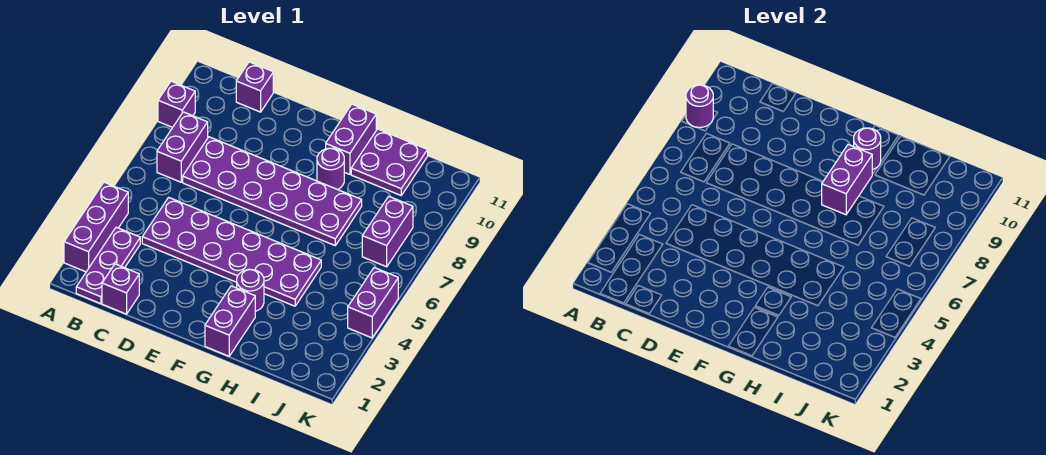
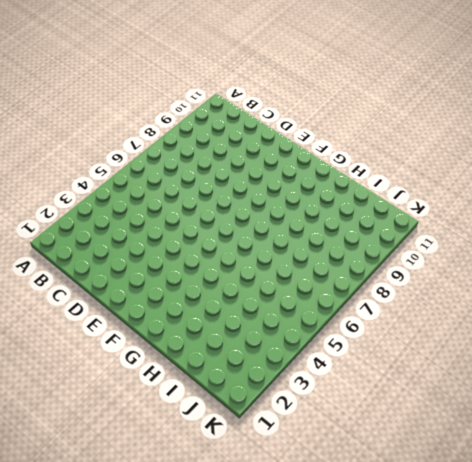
none -> purple 1x3 brick [64,182,128,272]
none -> purple 1x1 brick [158,81,195,127]
none -> purple 1x3 plate [76,227,140,304]

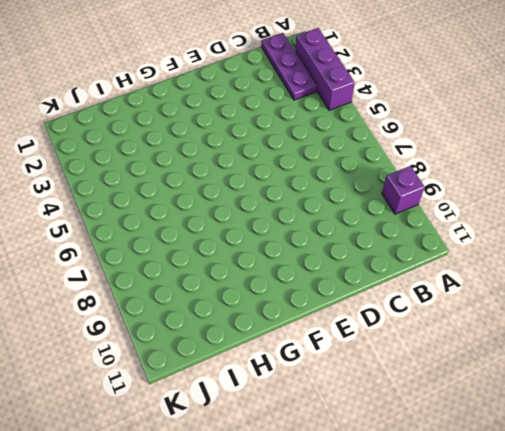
none -> purple 1x2 brick [157,112,208,182]
none -> purple 1x1 brick [102,264,139,314]
none -> purple 2x6 plate [142,197,321,306]

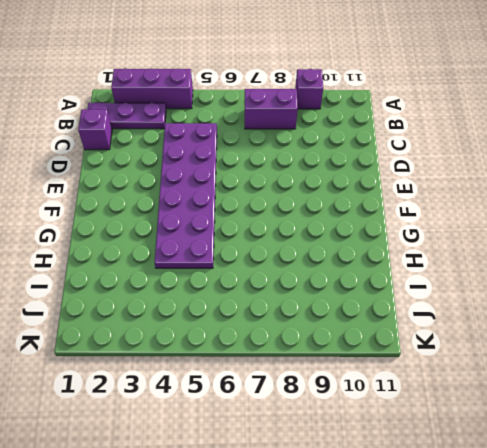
none -> purple 2x6 plate [183,137,362,245]
none -> purple 1x1 brick [236,62,273,112]
none -> purple 1x2 brick [205,286,255,356]

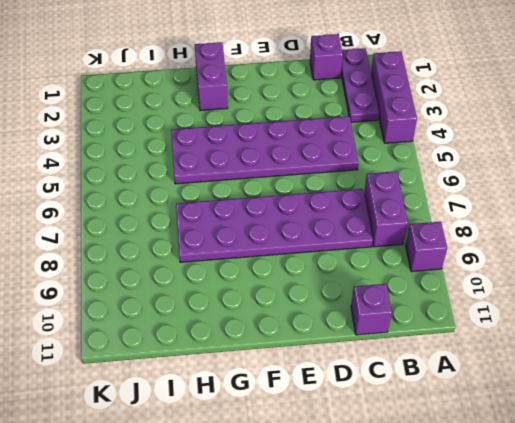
none -> purple 1x1 round brick [237,269,264,311]
none -> purple 1x1 round brick [317,148,344,190]
none -> purple 1x2 brick [326,104,376,174]

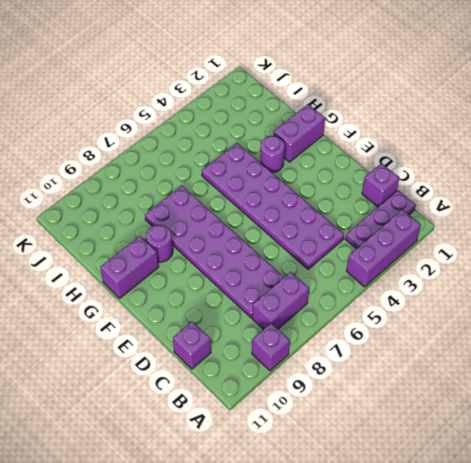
none -> purple 2x2 plate [351,129,428,195]
none -> purple 1x2 brick [362,196,413,267]
none -> purple 1x2 brick [348,268,398,338]

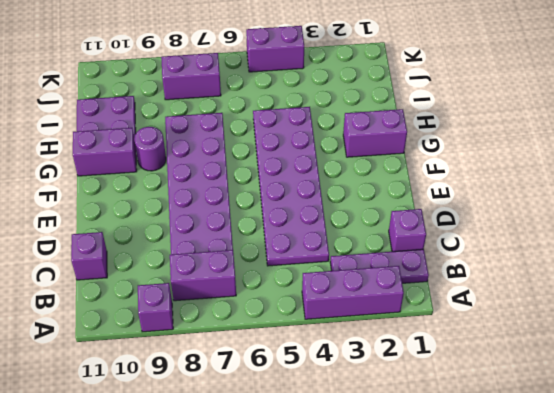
none -> purple 1x1 round brick [237,269,264,311]
none -> purple 1x1 round brick [686,85,713,127]
none -> purple 1x2 brick [822,145,872,215]

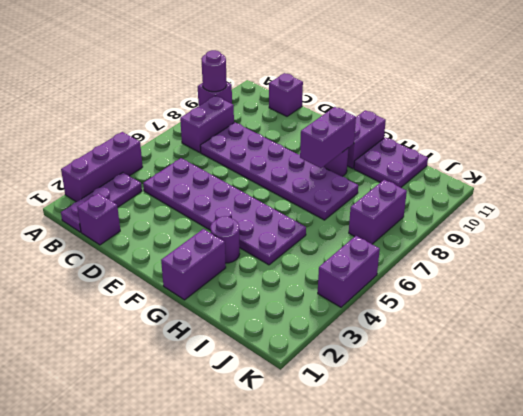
none -> purple 1x1 round brick [854,128,881,170]

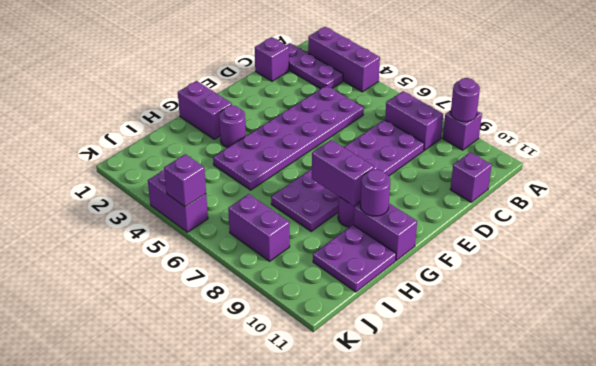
purple 1x1 brick [164,154,206,207] -> none

